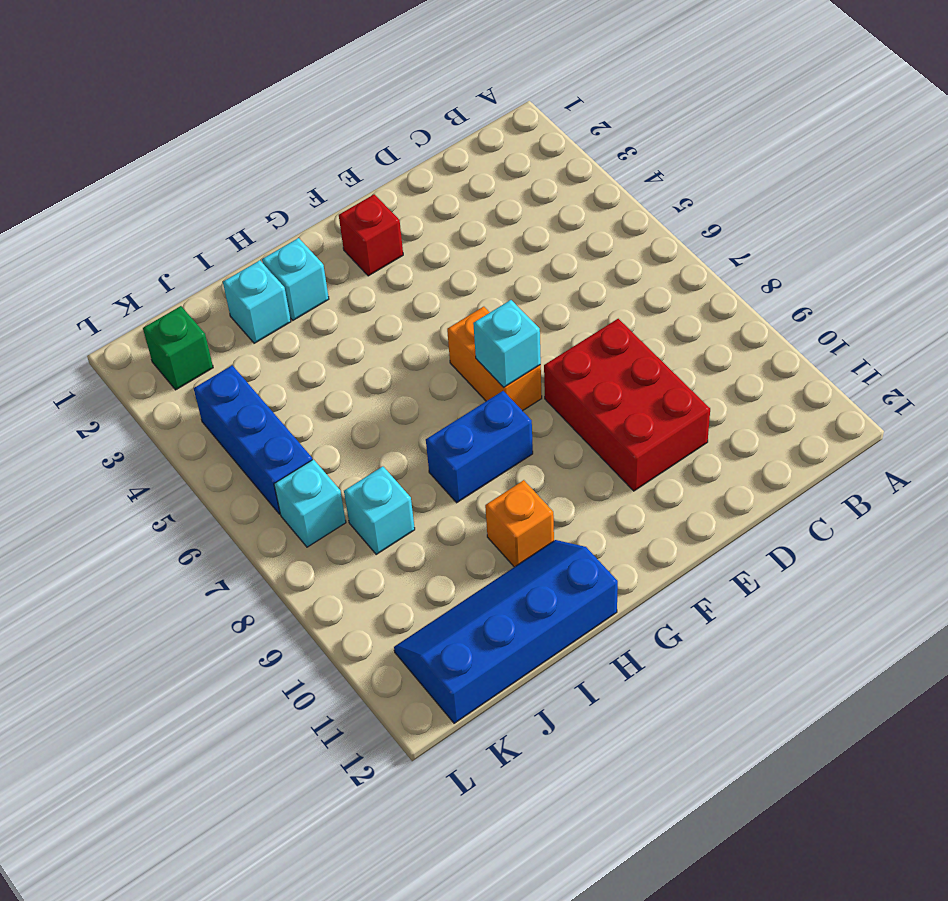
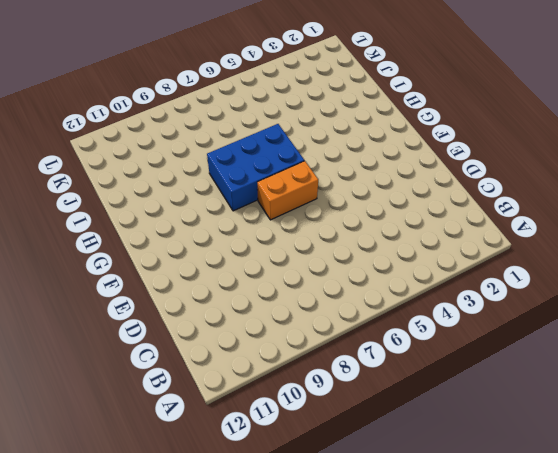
blue 2x3 brick [207,124,304,211] -> blue 1x2 brick [426,391,533,503]
none -> red 2x3 brick [544,319,710,491]
none -> red 1x1 brick [339,194,403,276]
none -> cyan 1x1 brick [262,238,329,320]

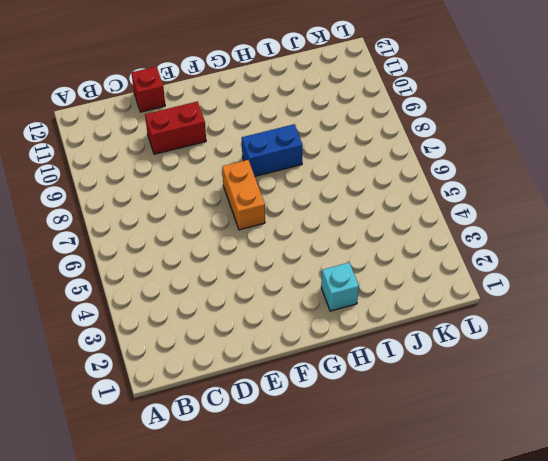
red 1x2 brick [145,101,206,154] -> red 2x3 brick [544,319,710,491]
red 1x1 brick [132,66,165,112] -> red 1x1 brick moved to [339,194,403,276]
none -> orange 1x1 brick [485,480,554,567]
none -> blue 2x4 slope [394,540,618,723]
none -> cyan 1x1 brick [223,260,291,343]

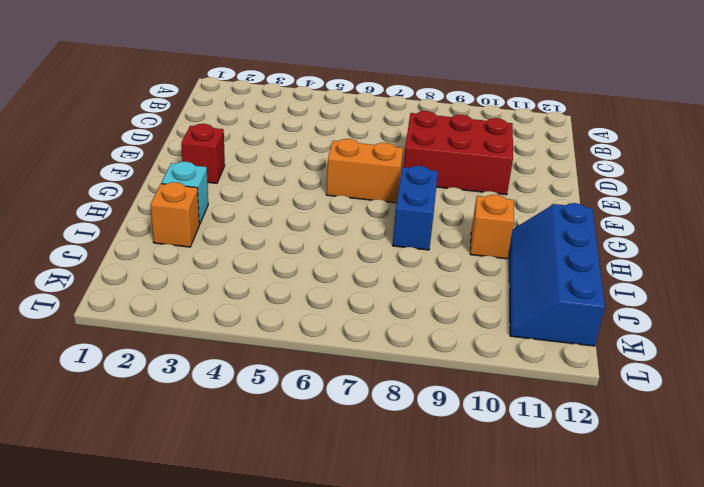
orange 1x1 brick [150,182,199,247] -> cyan 1x1 brick [223,260,291,343]
none -> cyan 1x1 brick [344,466,415,555]
none -> green 1x1 brick [143,306,213,390]
none -> blue 1x3 brick [194,365,312,514]

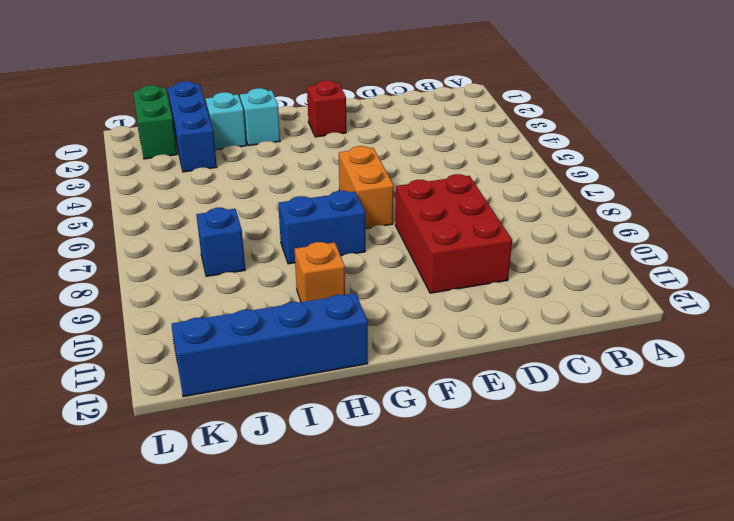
blue 1x3 brick [167,81,217,172] -> blue 1x3 brick moved to [194,365,312,514]
blue 1x1 brick [196,208,245,276] -> cyan 1x1 brick [344,466,415,555]
green 1x2 brick [133,85,177,159] -> green 1x1 brick [143,306,213,390]
none -> cyan 1x1 brick [274,459,346,547]
none -> cyan 1x1 brick [473,300,541,387]

